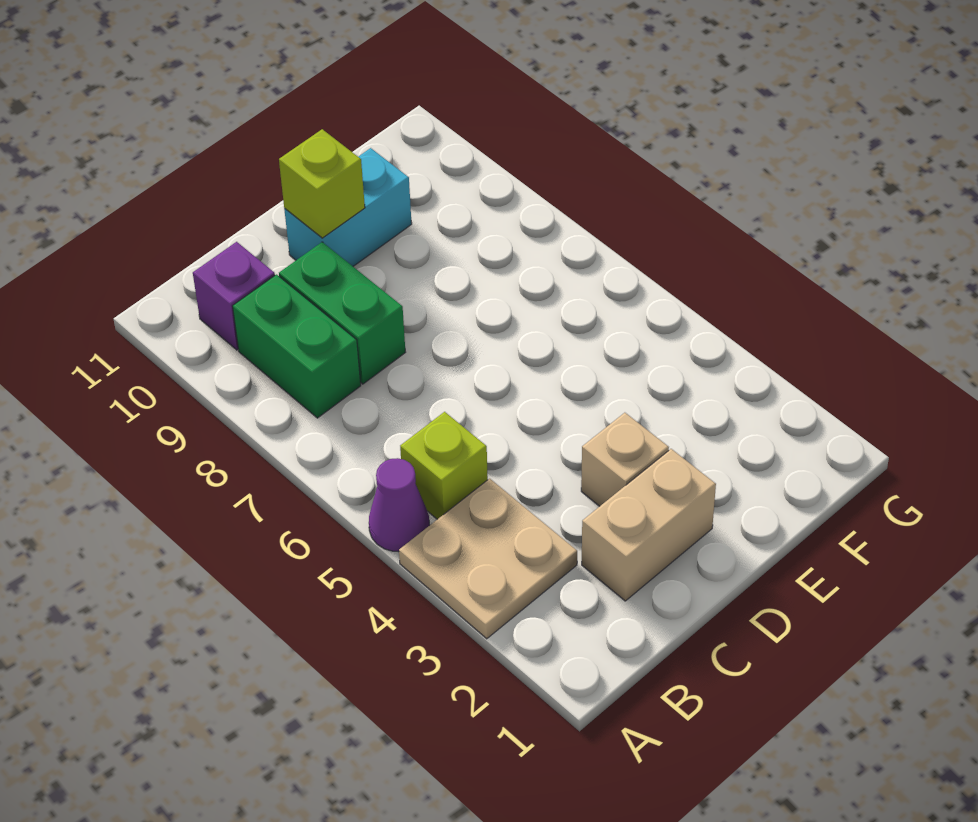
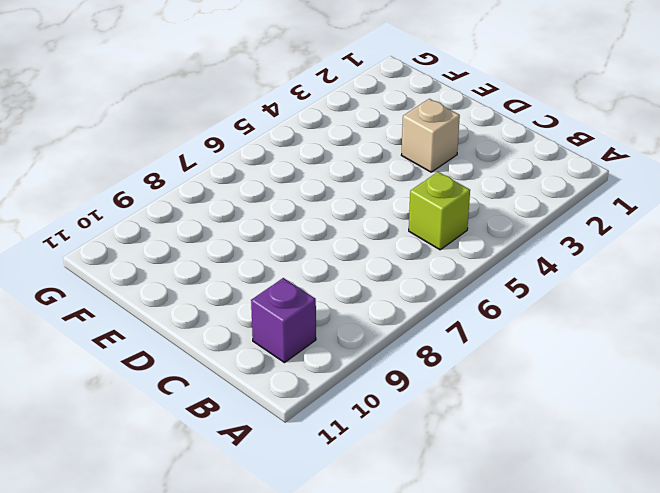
none -> tan 2x2 plate [399,479,577,639]
none -> purple 1x1 cone [369,458,429,552]

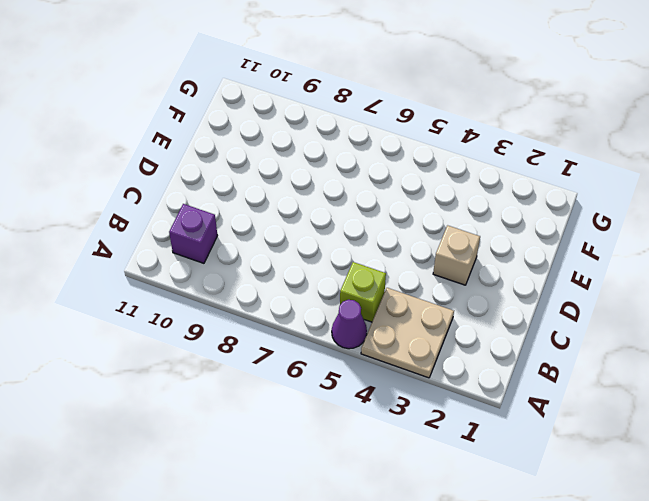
none -> green 1x2 brick [233,274,361,418]
none -> tan 1x2 brick [582,449,716,601]

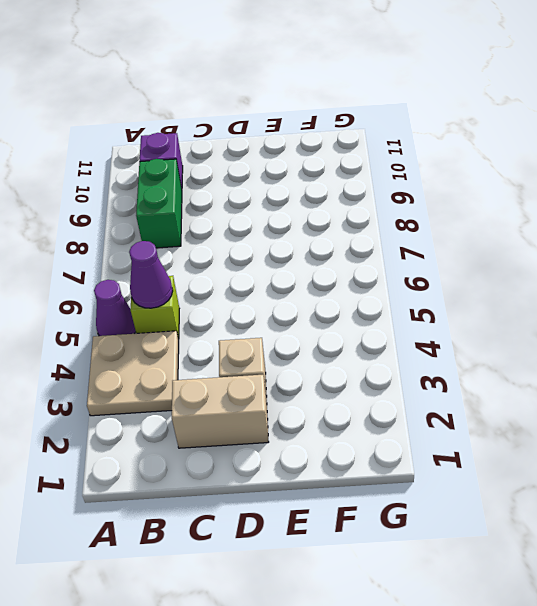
purple 1x1 cone [129,241,173,308] -> none
none -> green 1x2 brick [279,242,405,384]
none -> cyan 1x2 brick [284,148,412,266]

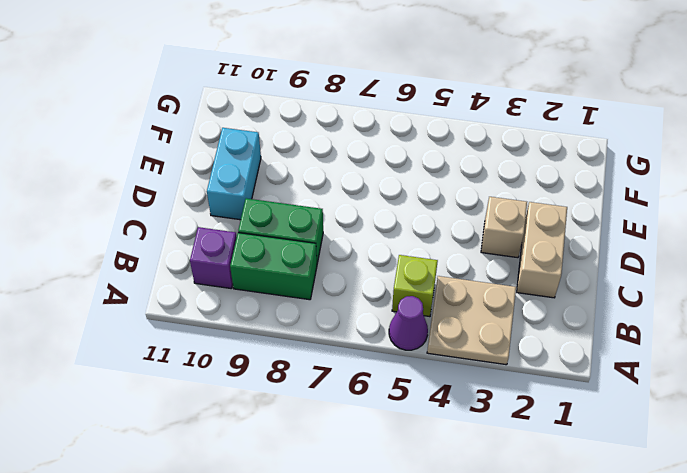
none -> lime 1x1 brick [279,129,365,238]

